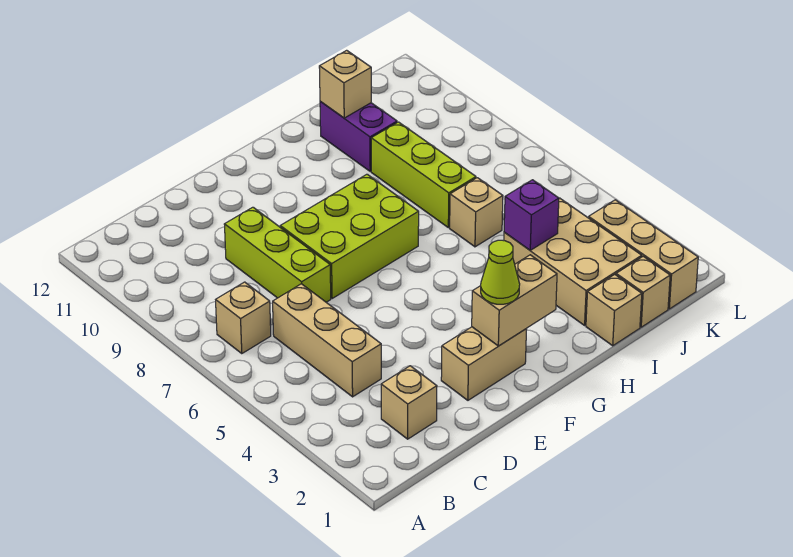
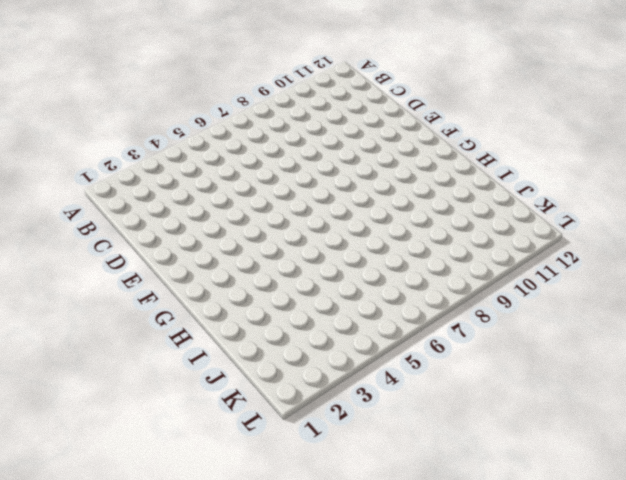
none -> tan 1x1 brick [216,282,271,354]
none -> tan 1x1 brick [381,366,437,439]
none -> tan 1x3 brick [273,284,381,397]

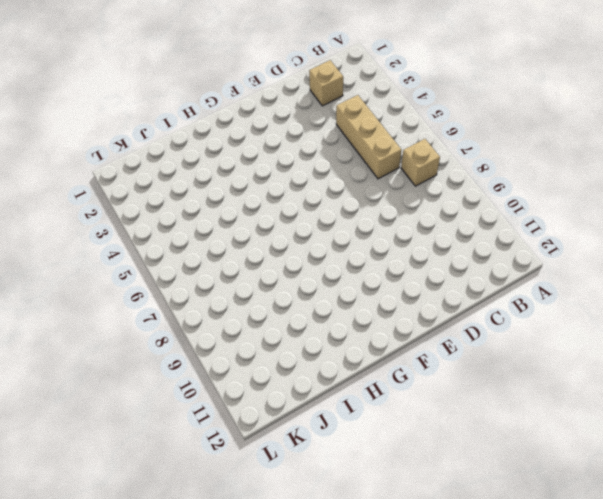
none -> lime 1x3 brick [224,207,331,302]
none -> tan 1x2 brick [441,327,527,400]
none -> lime 2x3 brick [280,174,419,298]

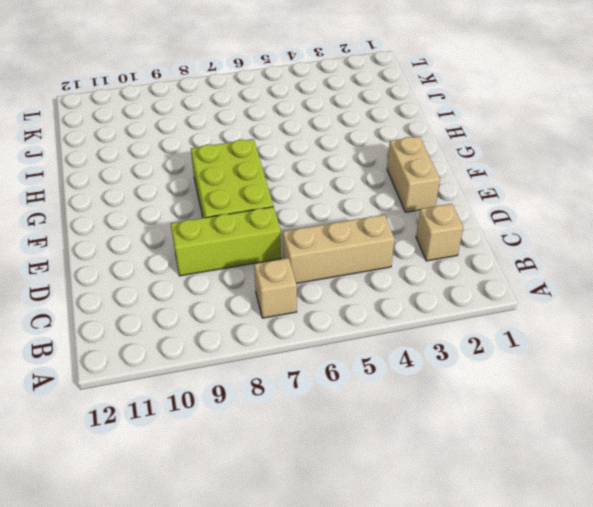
none -> tan 1x1 brick [586,274,642,346]
none -> tan 2x3 brick [504,198,642,325]
none -> tan 1x1 brick [450,178,503,247]

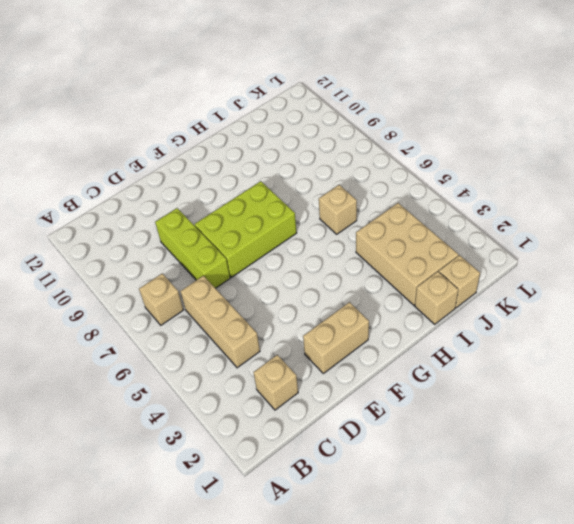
none -> lime 1x3 brick [371,122,476,228]
none -> purple 1x2 brick [320,102,397,171]
none -> tan 1x3 brick [589,200,698,309]

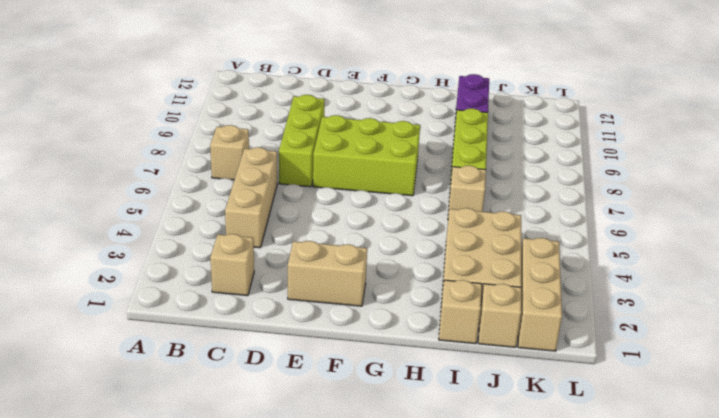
none -> tan 1x2 brick [472,255,557,346]
none -> purple 1x1 brick [504,180,559,250]
none -> tan 1x1 brick [319,50,371,118]

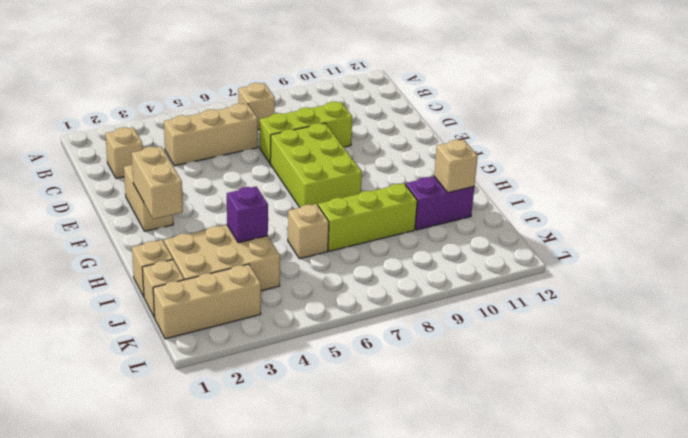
none -> lime 1x1 cone [481,240,520,304]

